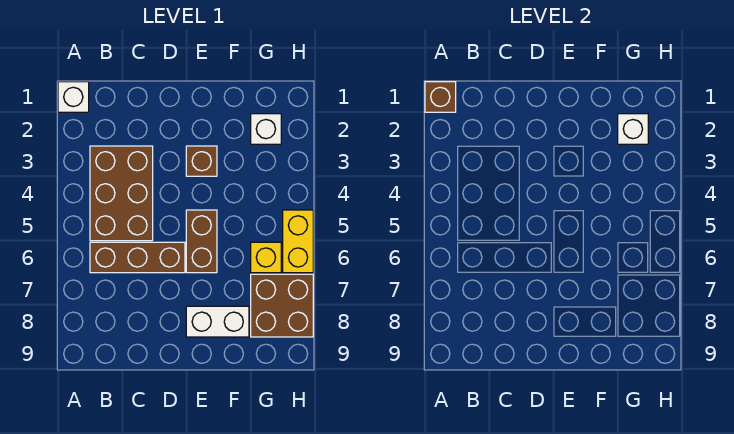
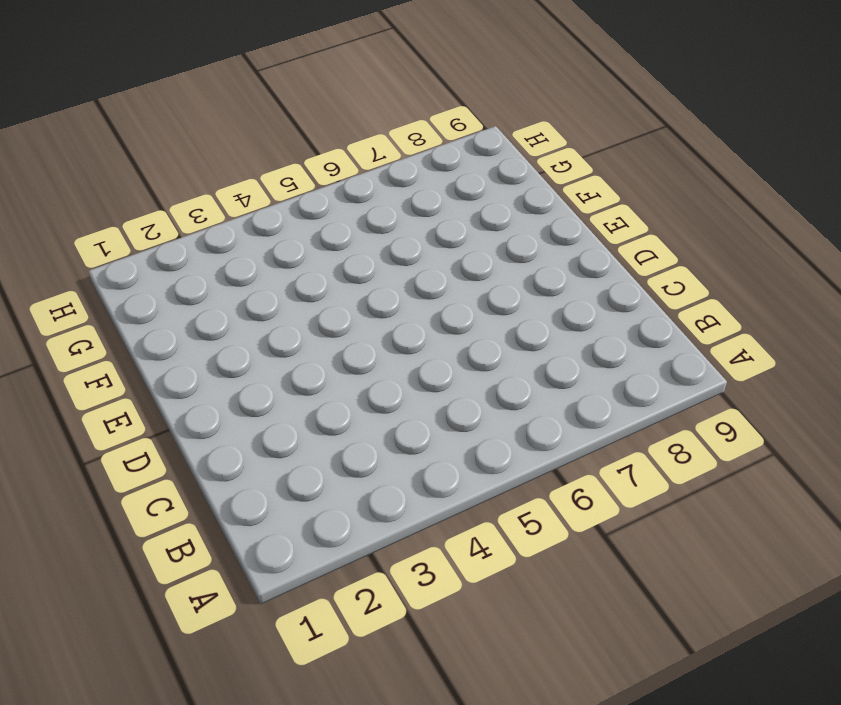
none -> white 1x1 brick [58,82,89,112]
none -> brown 2x3 brick [90,146,153,241]
none -> brown 1x3 brick [90,242,185,273]

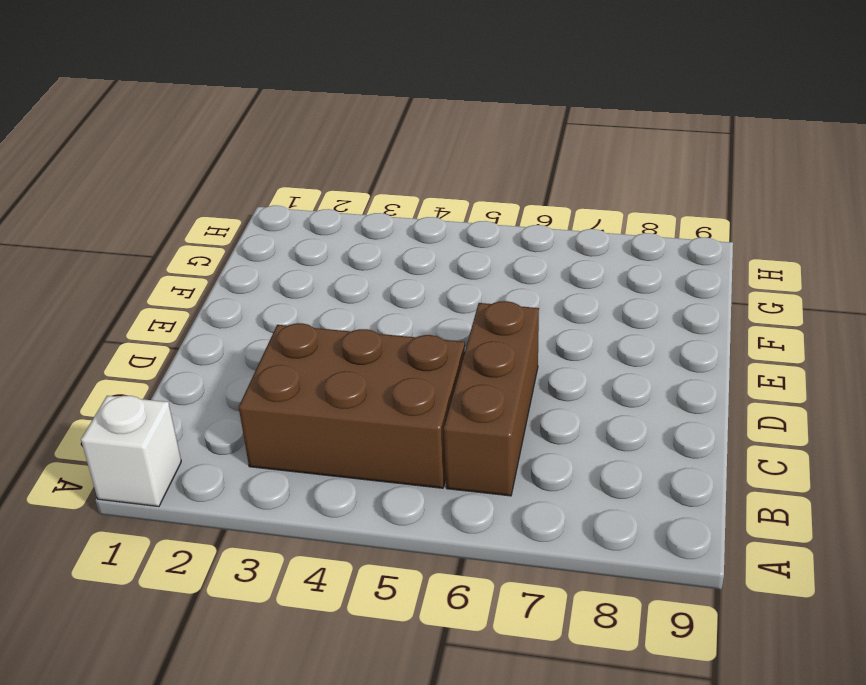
none -> brown 1x1 brick [186,146,217,176]
none -> brown 1x2 brick [186,210,217,273]
none -> white 1x2 brick [186,306,249,337]

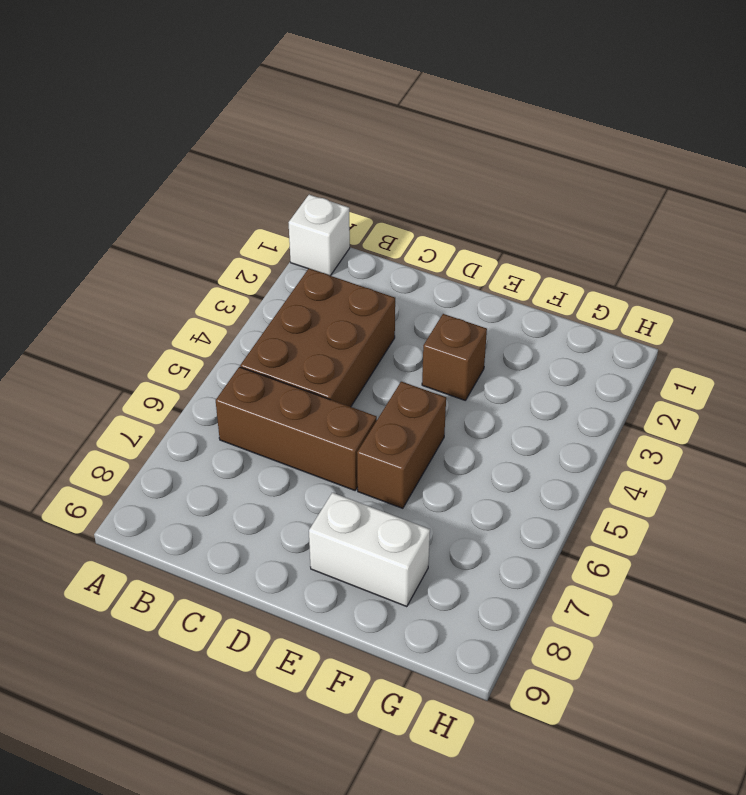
none -> white 1x1 brick [251,114,281,144]
none -> yellow 1x1 brick [251,242,281,273]
none -> brown 2x2 brick [251,274,313,337]

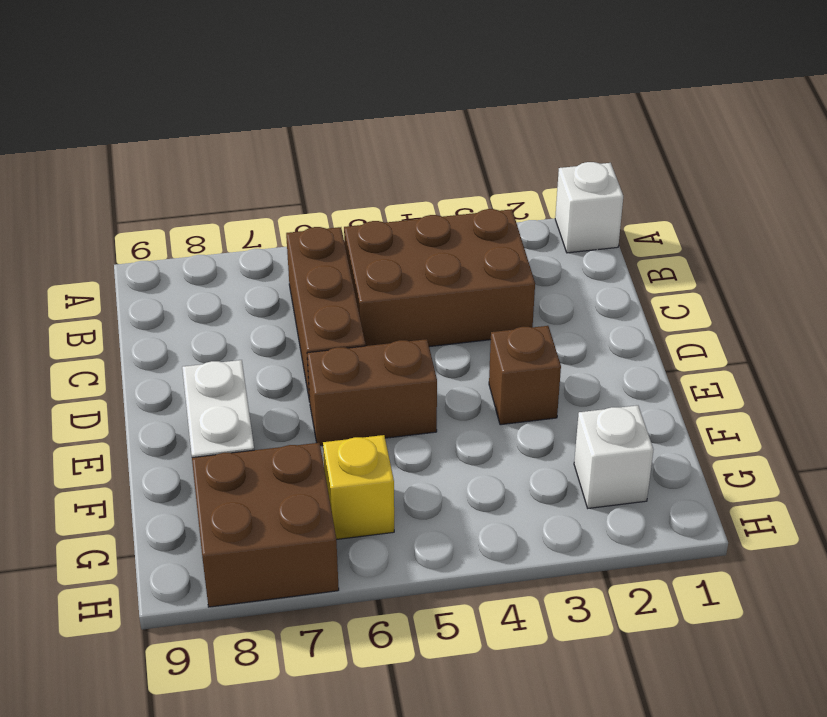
none -> yellow 1x2 brick [283,210,313,273]
none -> brown 1x1 brick [425,82,456,112]
none -> white 1x1 brick [618,114,648,144]

